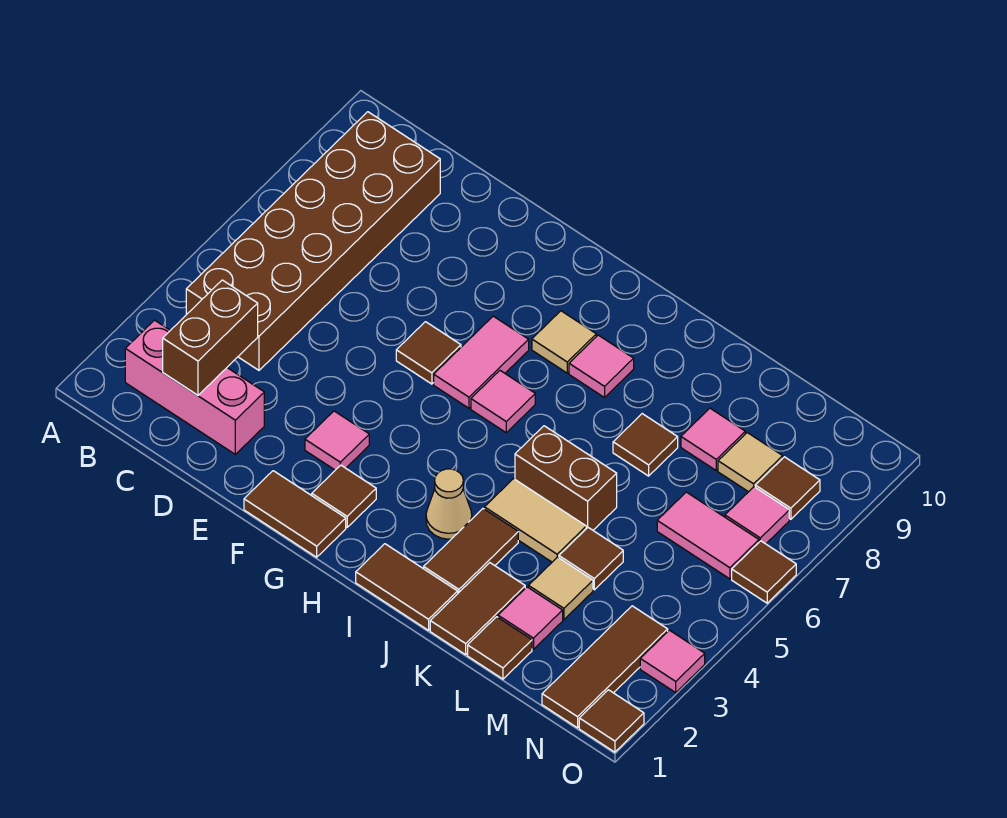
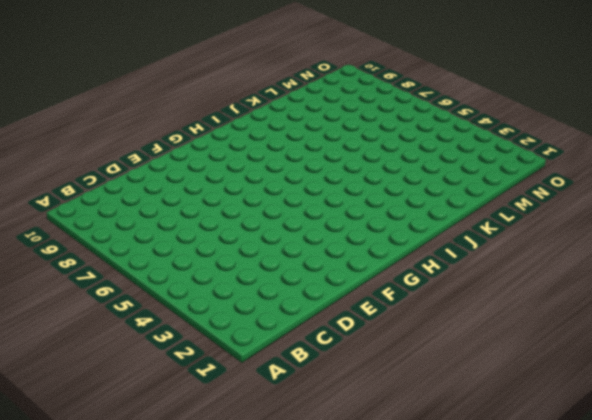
none -> pink 1x3 brick [125,320,264,454]
none -> brown 2x6 brick [186,112,440,370]
none -> brown 1x2 tile [244,471,346,557]
none -> pink 1x1 tile [305,411,369,470]

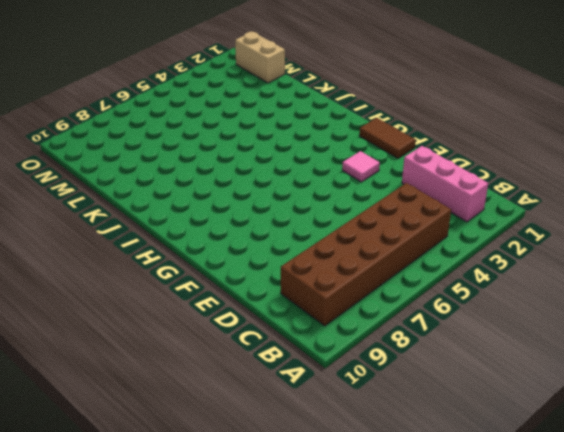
tan 1x2 brick [235,32,285,83] -> brown 1x3 tile [542,606,668,728]
none -> brown 1x1 tile [396,322,461,384]
none -> brown 1x1 tile [312,465,376,527]
none -> pink 1x2 tile [434,316,529,408]
none -> pink 1x1 tile [471,371,535,433]

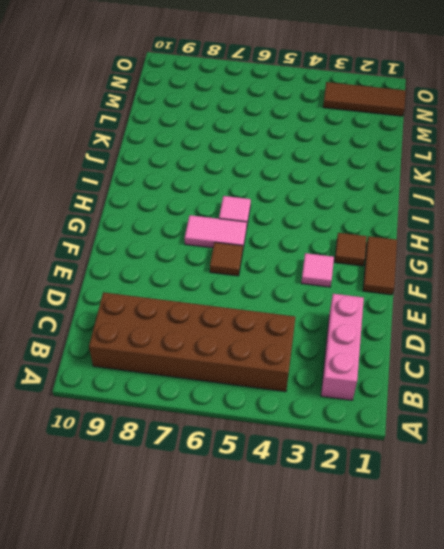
none -> tan 1x1 tile [532,311,596,373]
none -> brown 1x2 tile [356,544,458,630]
none -> tan 1x1 cone [426,469,472,539]
none -> pink 1x1 tile [569,335,634,397]

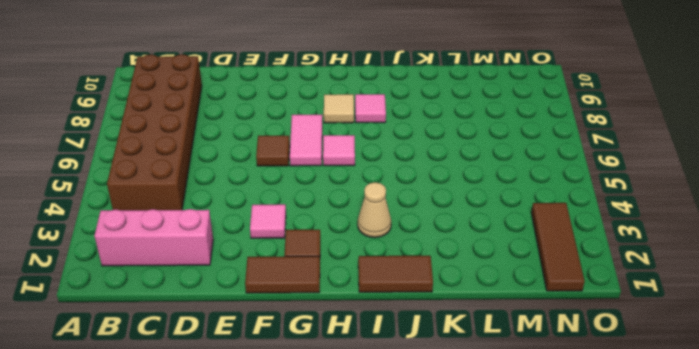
none -> brown 1x2 tile [424,509,518,593]
none -> tan 1x2 tile [484,479,586,562]
none -> brown 1x2 brick [515,426,617,530]
none -> brown 1x2 tile [430,563,525,655]

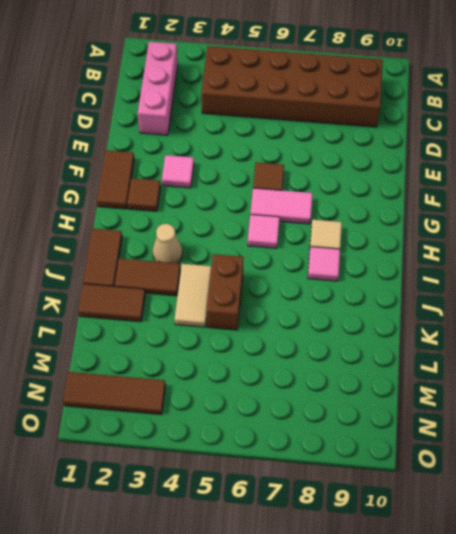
none -> brown 1x1 tile [613,414,678,476]
none -> brown 1x1 tile [468,617,532,679]
none -> pink 1x1 tile [498,587,563,649]
none -> tan 1x1 tile [529,557,593,619]

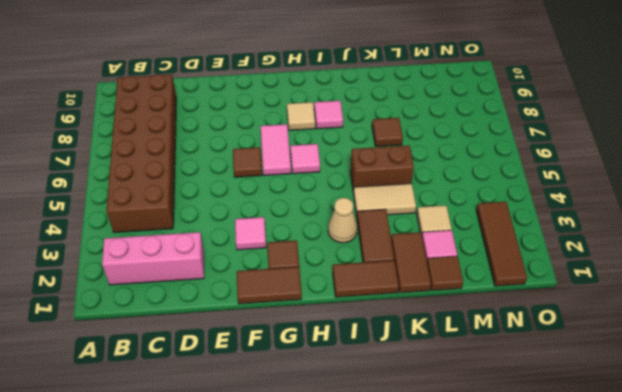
none -> brown 1x1 tile [559,528,623,590]
none -> pink 1x1 tile [681,408,745,470]
none -> pink 1x2 tile [657,492,759,579]
none -> tan 1x1 tile [718,433,783,492]

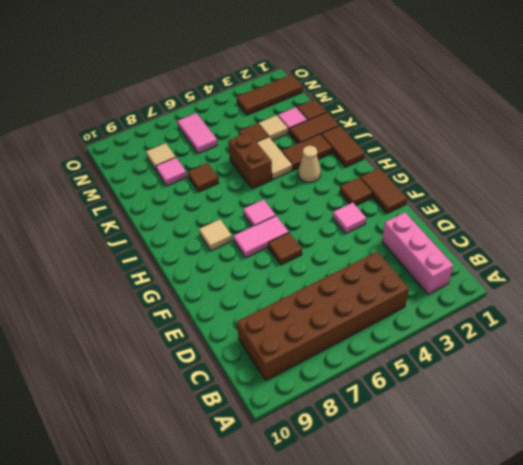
none -> pink 1x1 tile [569,335,634,397]
none -> pink 1x1 tile [725,487,789,544]
none -> brown 1x1 tile [755,457,820,519]
none -> brown 1x1 tile [579,690,644,752]

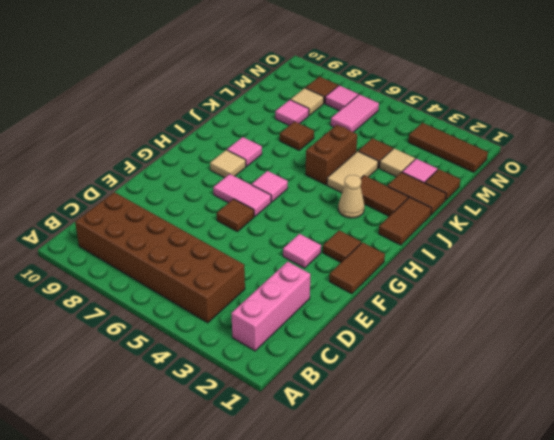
none -> brown 1x1 tile [579,690,644,752]
none -> pink 1x1 tile [640,630,705,692]
none -> brown 1x1 tile [732,541,796,603]
none -> brown 1x2 brick [163,280,258,395]

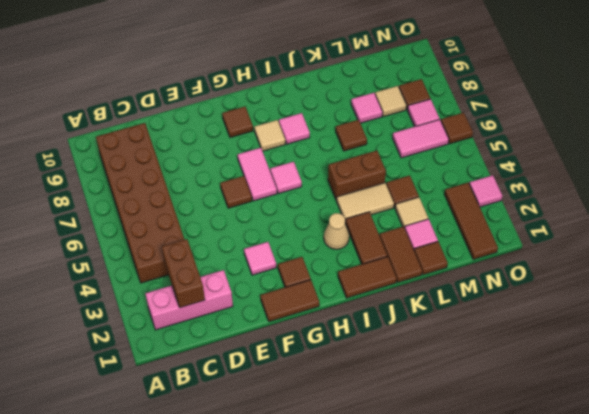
brown 1x1 tile [222,107,253,138] -> brown 1x1 tile moved to [579,690,644,752]

